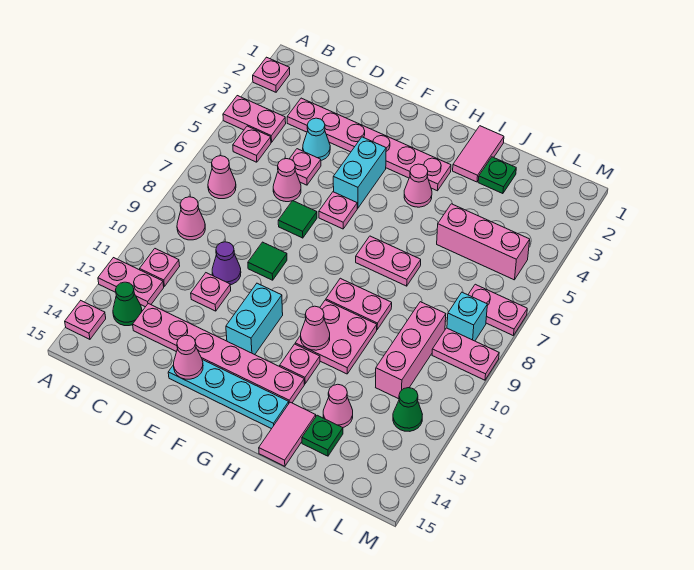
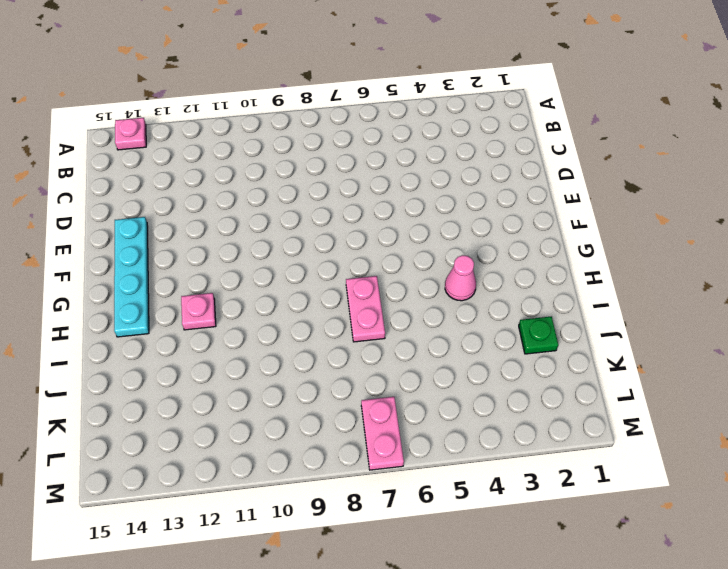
none -> pink 1x1 plate [253,57,290,92]
none -> pink 1x2 plate [223,96,286,142]
none -> pink 1x2 plate [98,258,164,307]
none -> pink 1x1 plate [233,126,271,162]

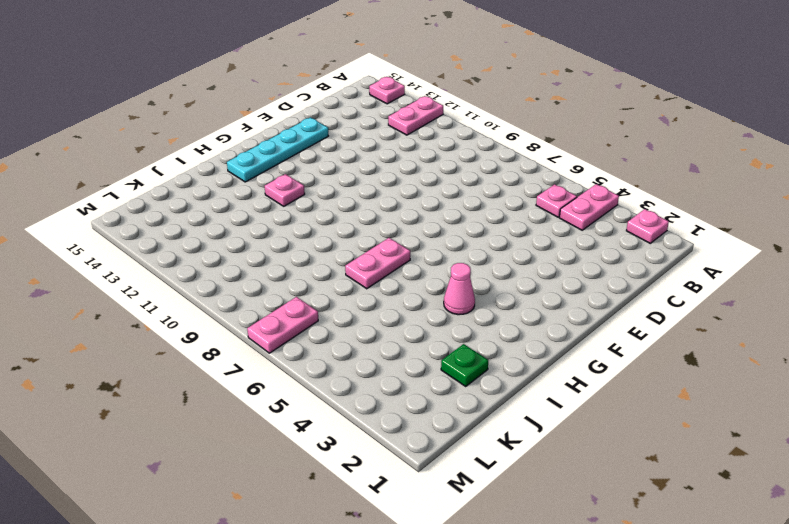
none -> pink 1x1 cone [208,156,236,199]
none -> pink 1x1 cone [177,197,205,240]
none -> pink 1x1 plate [140,249,180,286]
none -> green 1x1 cone [113,282,142,326]

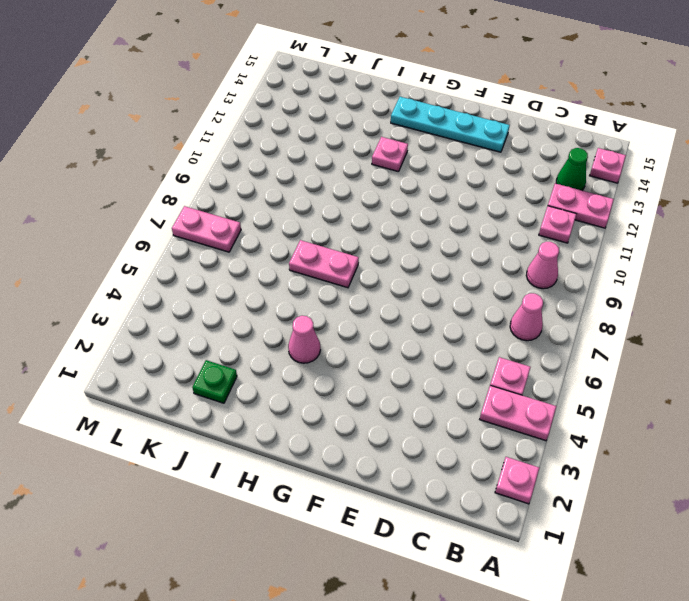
none -> pink 1x6 plate [287,98,451,191]
none -> pink 1x6 plate [133,304,304,403]
none -> cyan 1x1 cone [303,118,330,160]
none -> pink 1x1 plate [290,149,321,185]

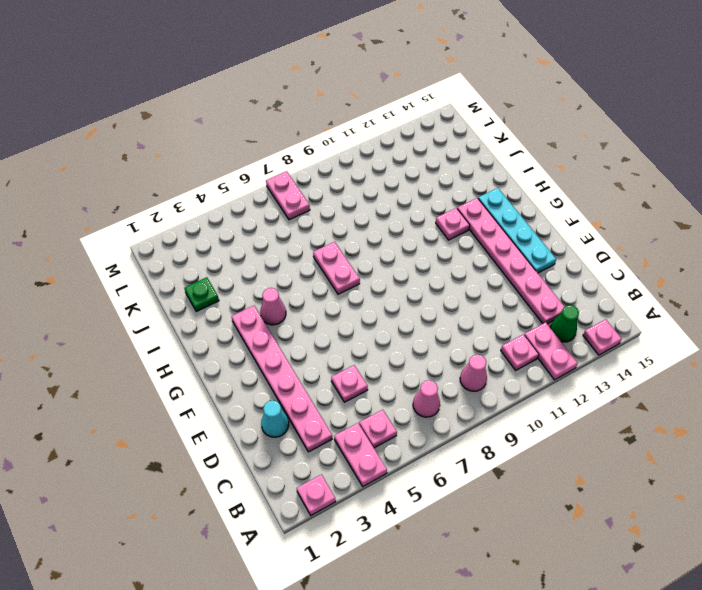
cyan 1x1 cone [261,400,289,437] -> cyan 1x1 cone moved to [303,118,330,160]
none -> pink 1x1 cone [273,159,301,202]
none -> purple 1x1 cone [212,242,241,285]
none -> pink 1x1 plate [191,273,231,311]
none -> green 1x1 tile [278,201,317,238]

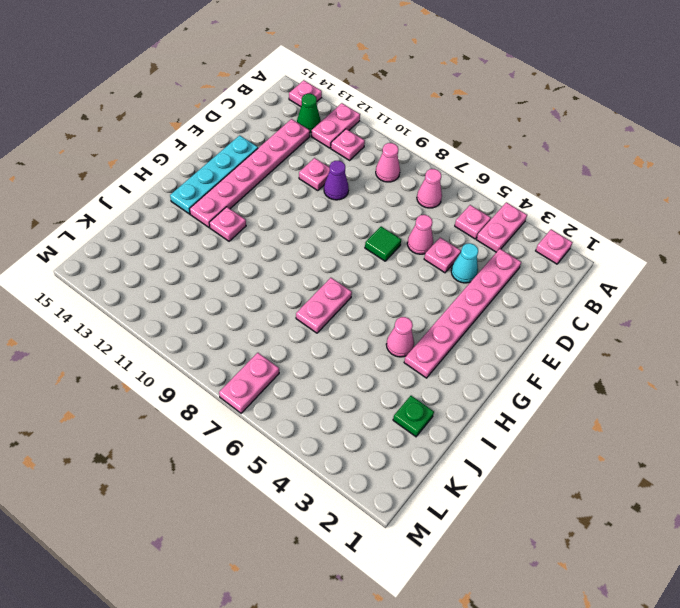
none -> green 1x1 tile [248,242,287,280]
none -> cyan 1x2 brick [333,137,386,208]
none -> pink 1x1 plate [319,192,357,229]
none -> cyan 1x2 brick [226,283,283,355]

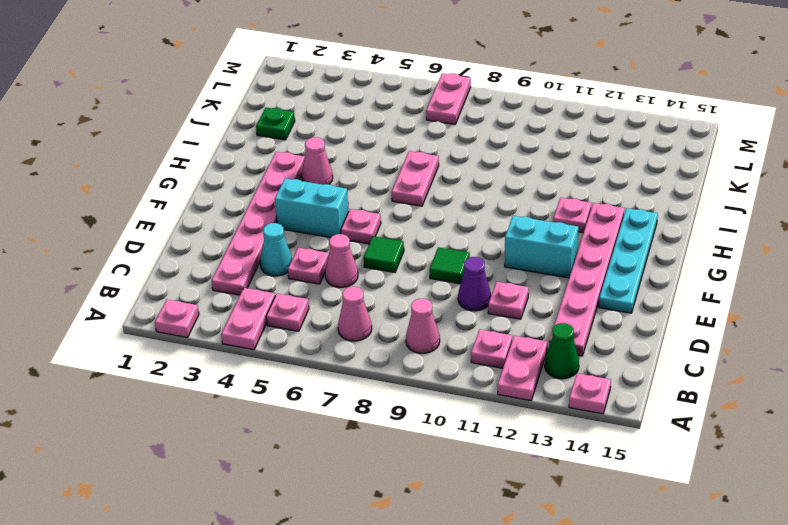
none -> pink 1x2 plate [326,278,392,329]
none -> pink 2x2 plate [295,300,377,374]
none -> pink 1x2 tile [453,126,504,182]
none -> pink 1x2 tile [259,402,316,466]

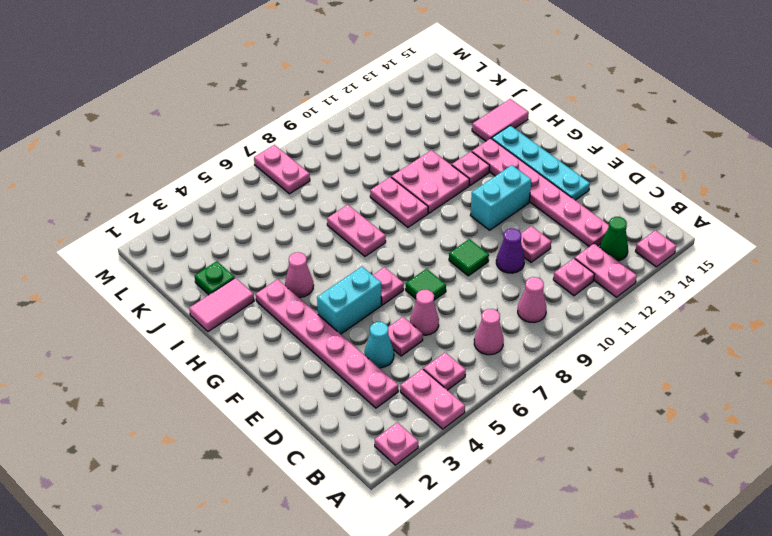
none -> pink 1x3 brick [437,204,530,280]
none -> pink 1x1 cone [323,384,353,428]
none -> green 1x1 plate [302,415,343,456]
none -> pink 1x3 brick [376,302,446,399]

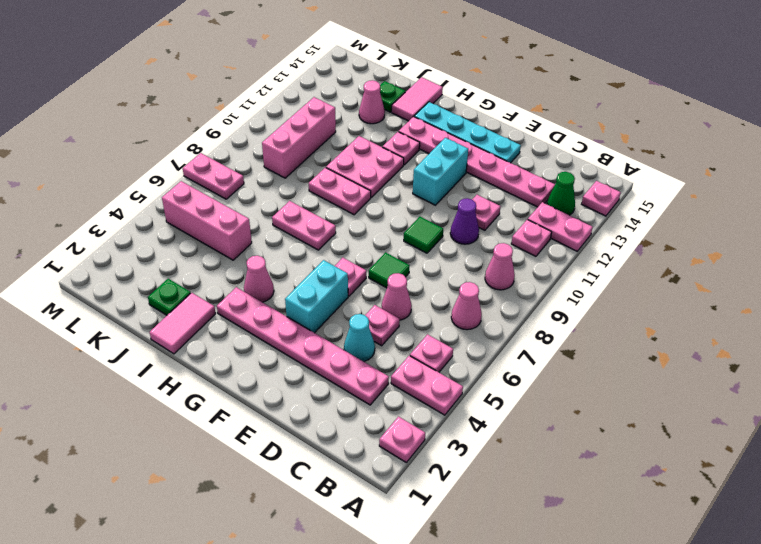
none -> cyan 1x1 brick [447,292,487,341]
none -> pink 1x2 plate [432,328,499,380]
none -> green 1x1 cone [393,388,422,431]
none -> pink 1x1 cone [174,335,203,379]

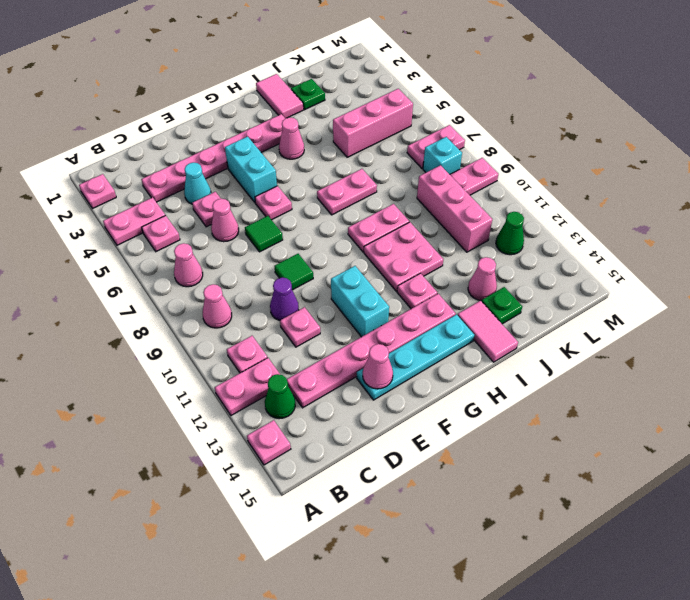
none -> pink 1x1 cone [301,306,330,350]

